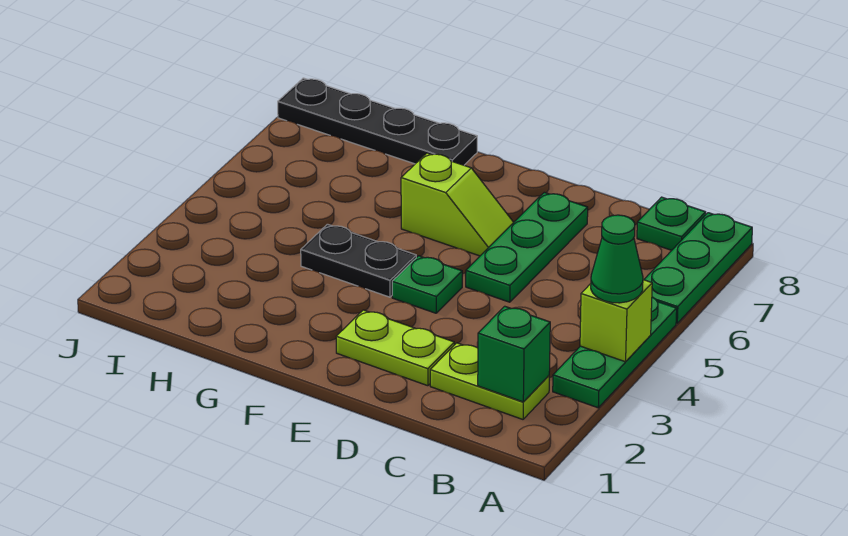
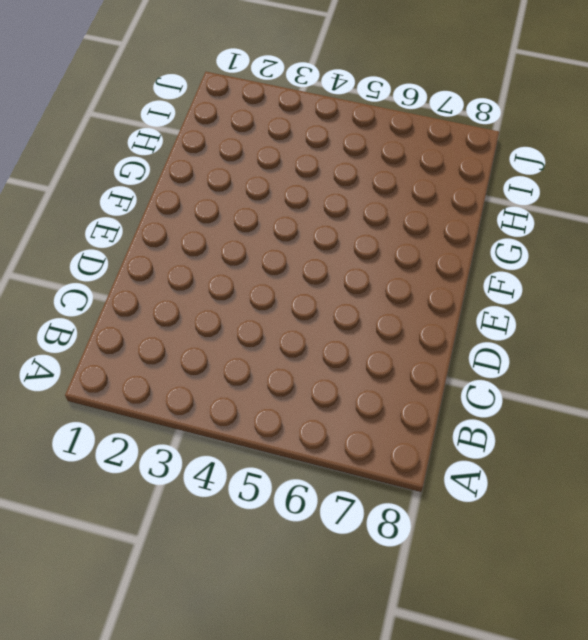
none -> green 1x3 plate [553,297,677,408]
none -> green 1x3 plate [644,213,752,323]
none -> lime 1x2 plate [430,343,549,419]

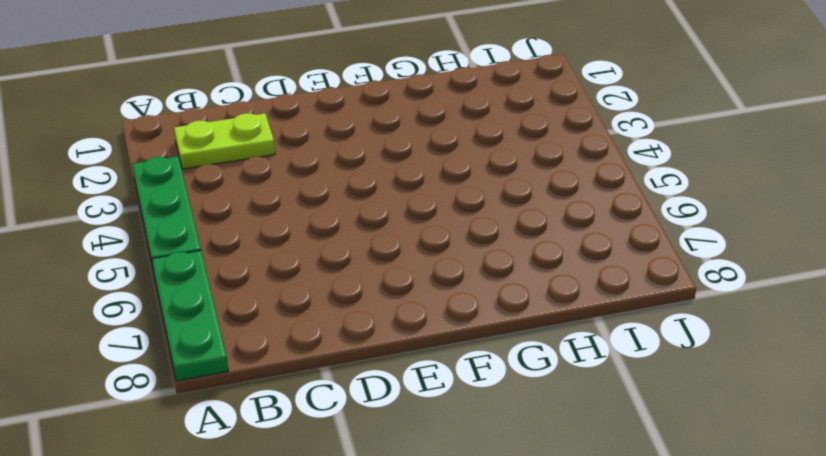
none -> green 1x1 plate [637,197,706,250]
none -> lime 1x2 plate [336,310,454,386]
none -> green 1x3 plate [466,192,588,302]

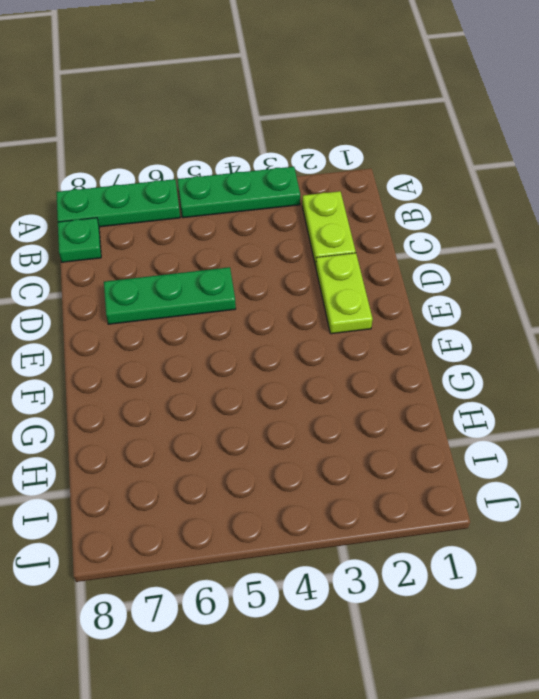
none -> green 1x1 plate [392,256,462,313]
none -> lime 1x2 slope [401,153,514,256]
none -> black 1x2 plate [301,224,416,297]

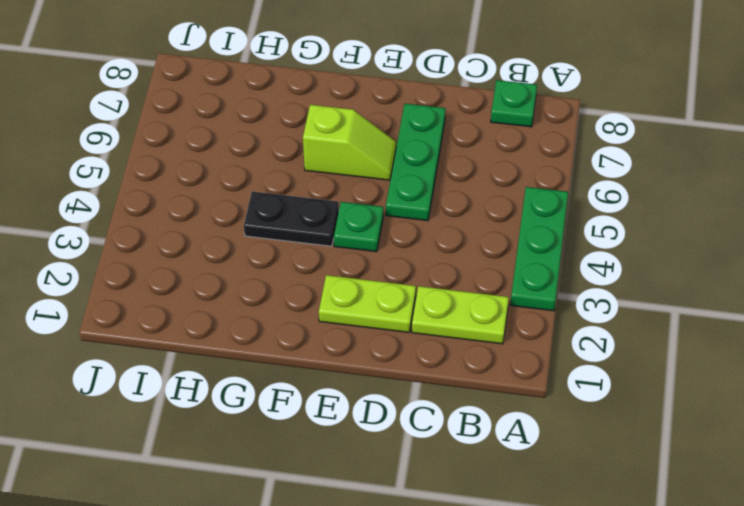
none -> green 1x3 plate [644,213,752,323]
none -> black 1x4 plate [278,78,477,165]
none -> lime 1x1 brick [580,280,652,362]

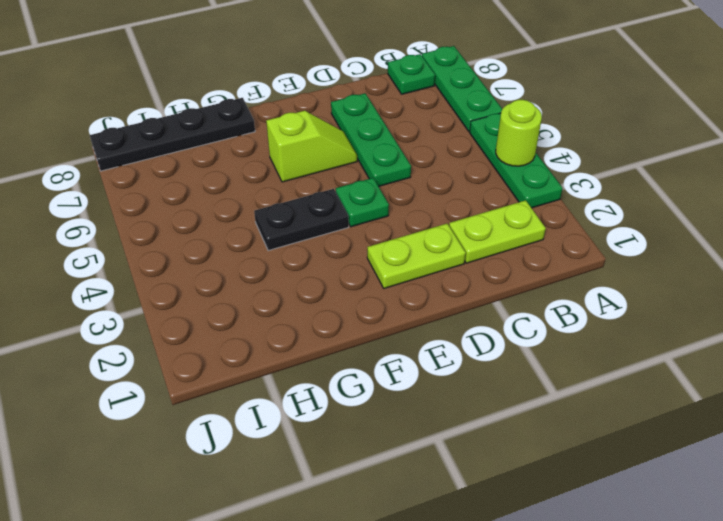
lime 1x1 round brick [496,100,542,166] -> lime 1x1 brick [580,280,652,362]
none -> green 1x1 brick [478,306,550,402]
none -> green 1x1 cone [591,215,643,303]

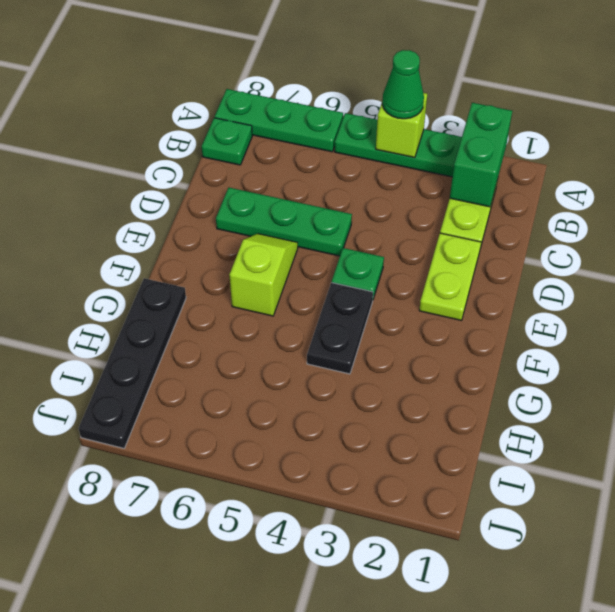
green 1x2 brick [450,103,512,207] -> green 1x1 brick [478,306,550,402]

